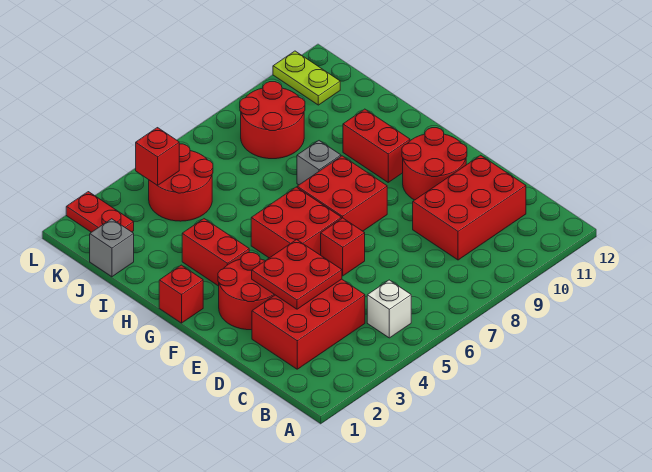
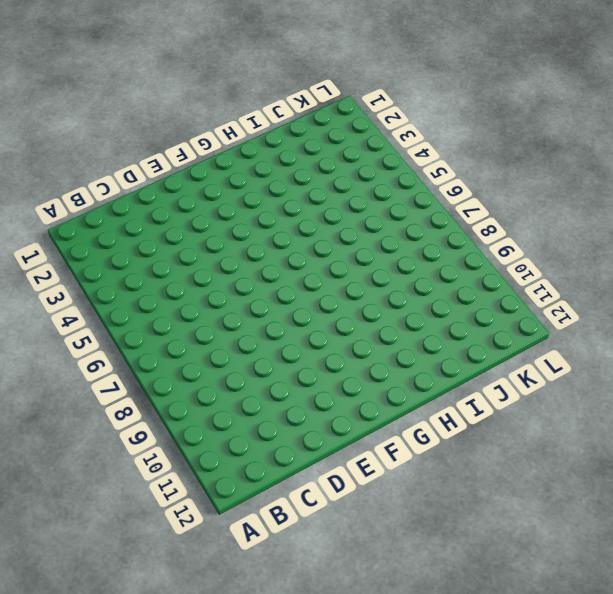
none -> white 1x1 brick [367,280,411,338]
none -> red 2x3 brick [252,279,365,369]
none -> red 2x3 brick [413,155,526,260]

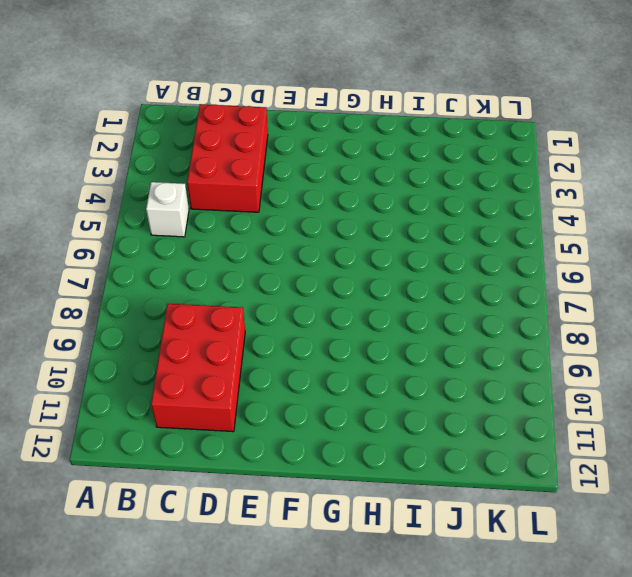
none -> red 2x2 round brick [218,253,275,330]
none -> red 1x1 brick [321,218,365,276]
none -> red 2x2 round brick [402,128,467,200]

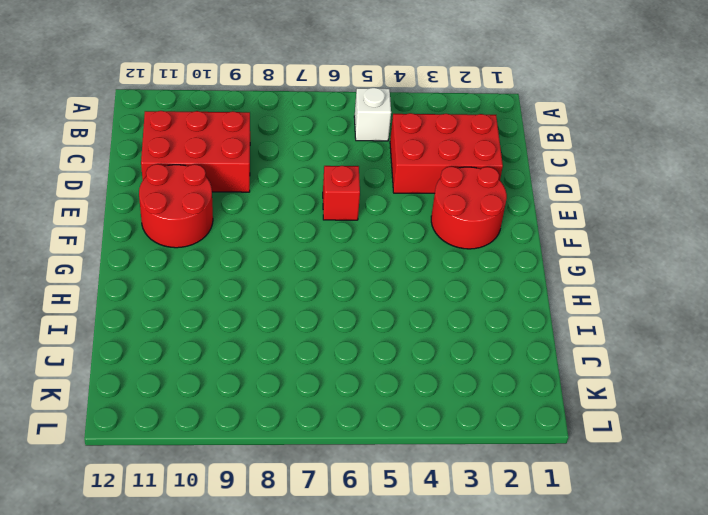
none -> red 2x2 brick [251,187,341,258]
none -> red 2x2 brick [297,156,387,231]
none -> red 1x1 brick [159,265,203,323]

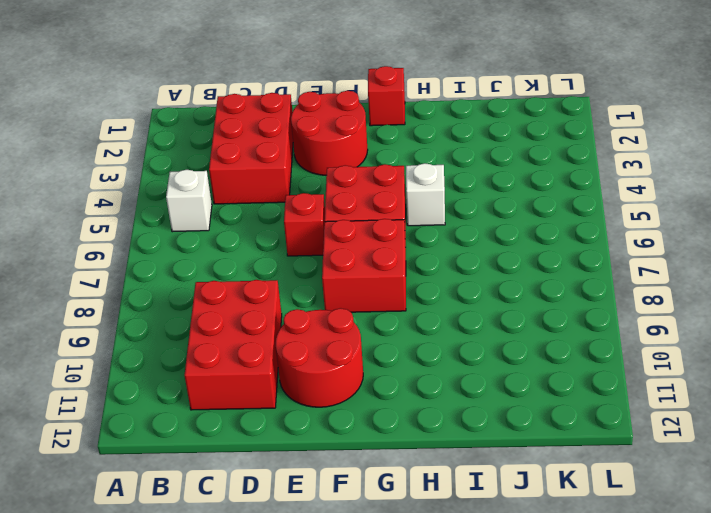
white 1x1 brick [406,163,445,226] -> none
none -> red 1x2 brick [182,219,249,286]
none -> red 1x2 brick [343,109,410,182]
none -> grey 1x1 brick [297,141,341,185]

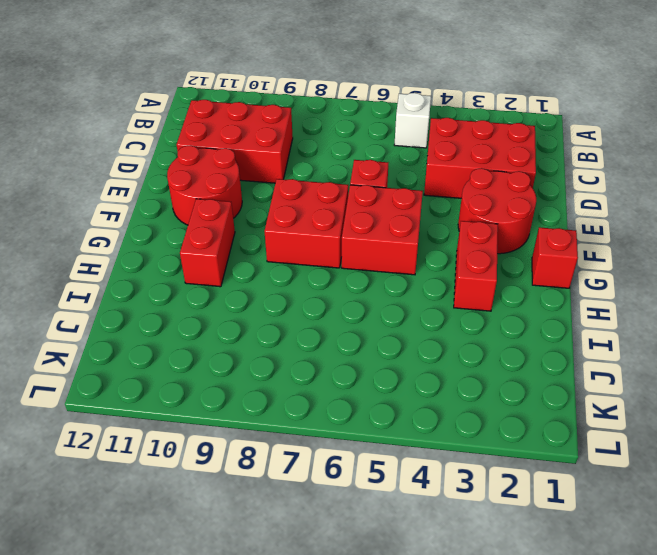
none -> grey 1x1 brick [297,141,341,185]
none -> grey 1x1 brick [90,219,134,277]
none -> red 2x2 round brick [149,144,213,221]

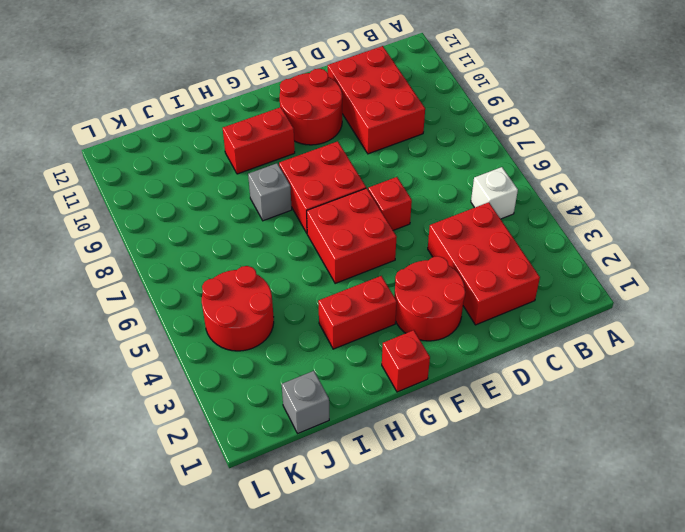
none -> red 2x2 round brick [240,82,305,159]
none -> red 1x2 plate [66,192,134,232]
none -> lime 1x2 plate [273,51,340,105]

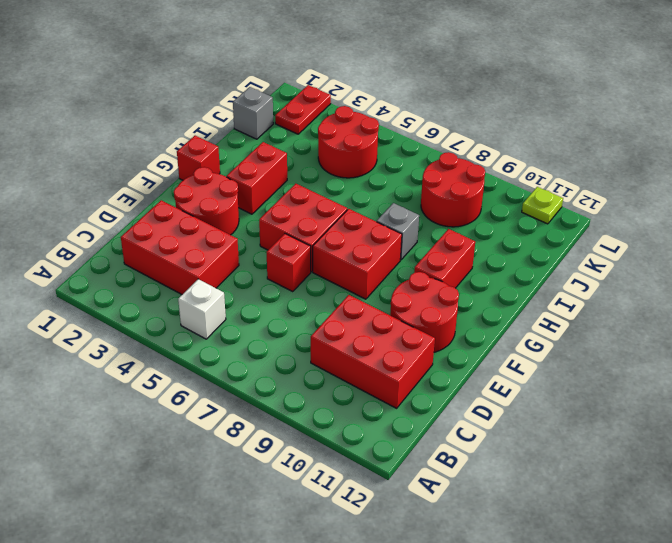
lime 1x1 plate [522,187,563,224] -> lime 1x2 plate [273,51,340,105]
none -> red 2x2 plate [252,240,342,309]
none -> red 1x1 brick [136,128,179,186]

